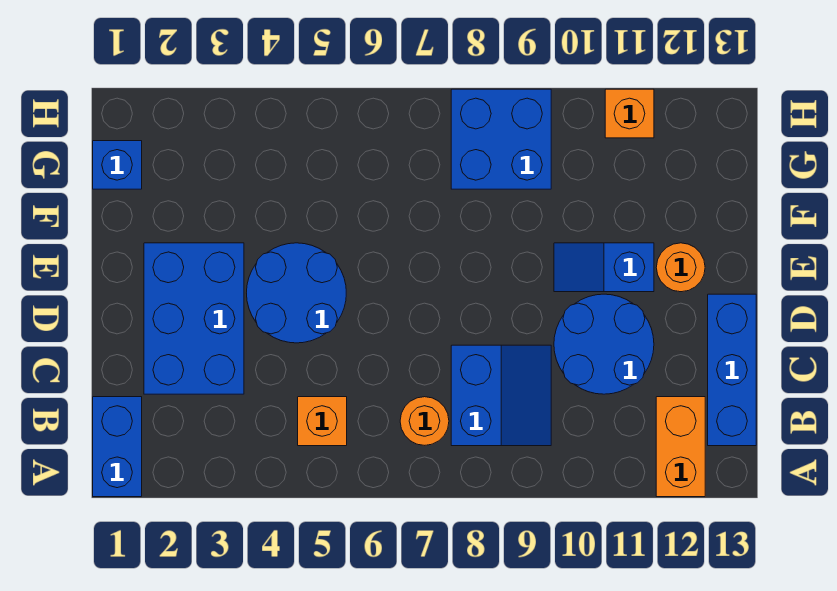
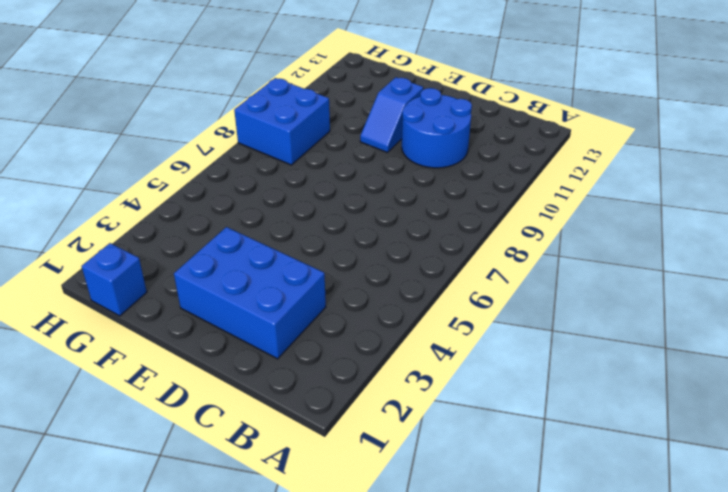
none -> blue 1x2 brick [93,397,142,497]
none -> orange 1x2 brick [656,397,705,497]
none -> orange 1x1 brick [298,397,347,446]

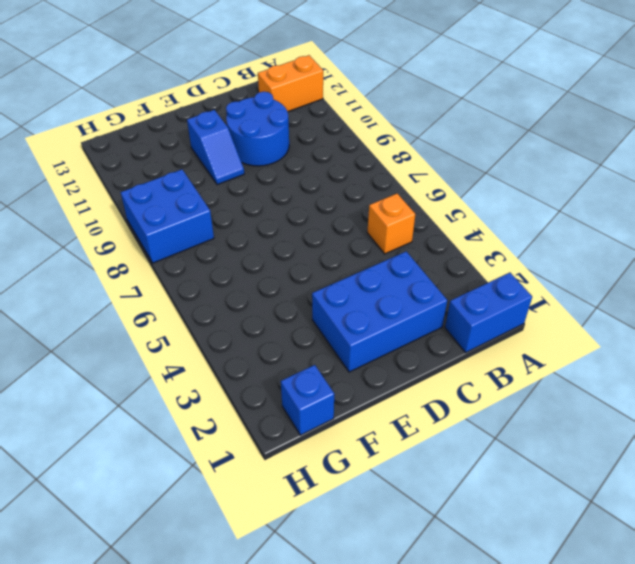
none -> orange 1x1 round brick [400,397,449,445]
none -> blue 2x2 slope [451,345,551,446]
none -> blue 1x3 brick [708,294,756,446]

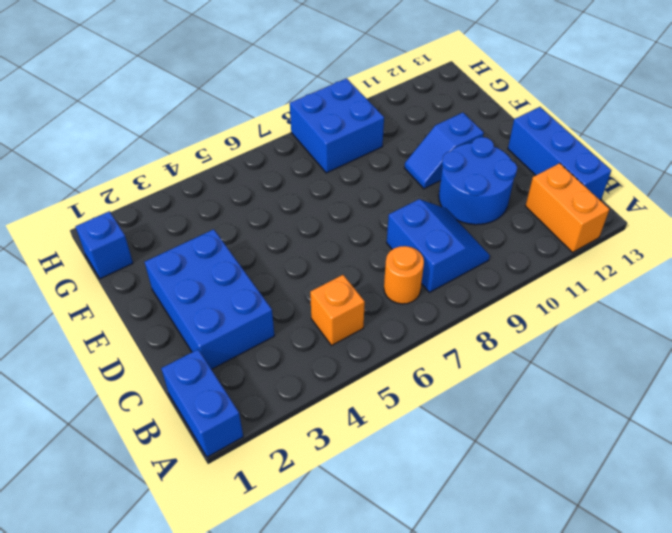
none -> blue 2x2 round brick [247,243,346,343]
none -> orange 1x1 round brick [656,243,705,292]
none -> orange 1x1 brick [605,89,654,138]

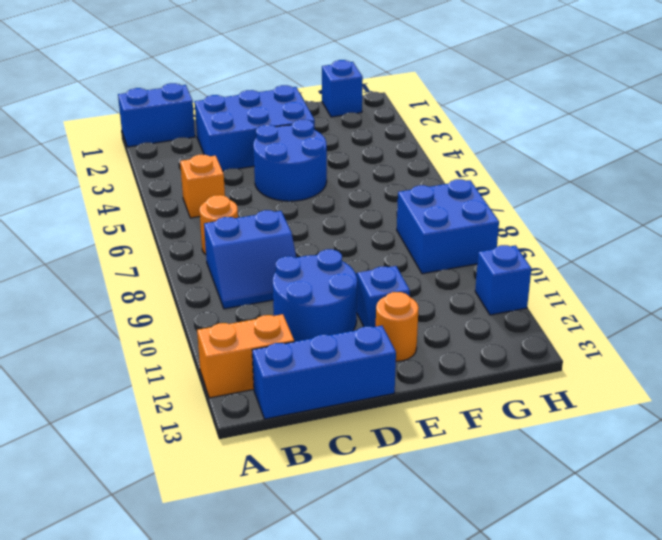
blue 1x1 brick [475,245,531,315] -> orange 1x1 brick [605,89,654,138]

